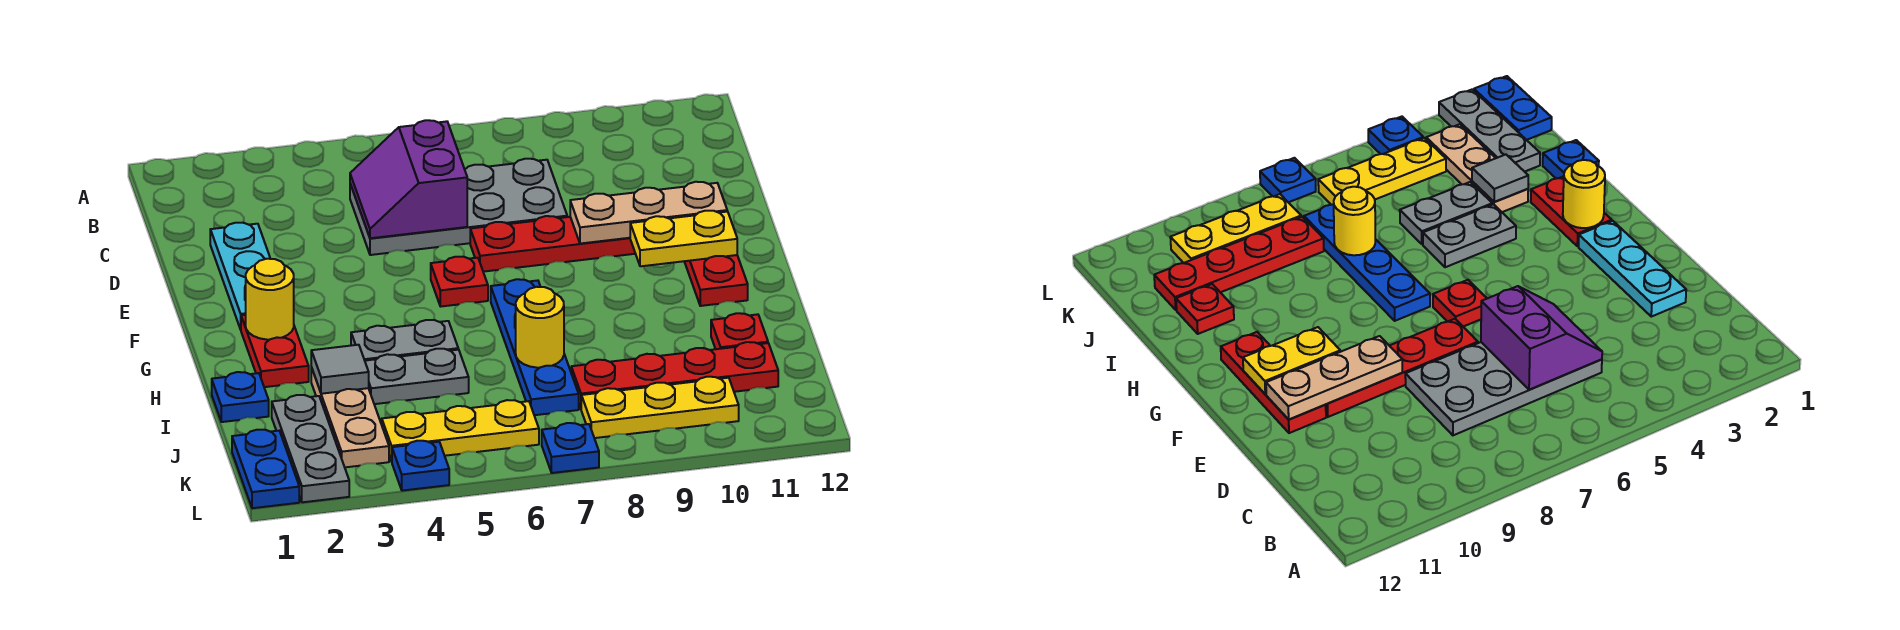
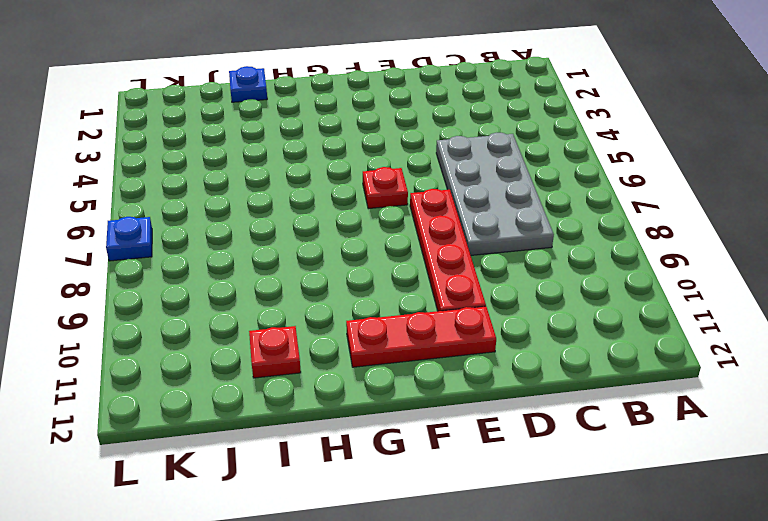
none -> cyan 1x3 plate [210,223,270,330]
none -> red 1x2 plate [241,315,309,387]
none -> blue 1x4 plate [491,279,579,415]

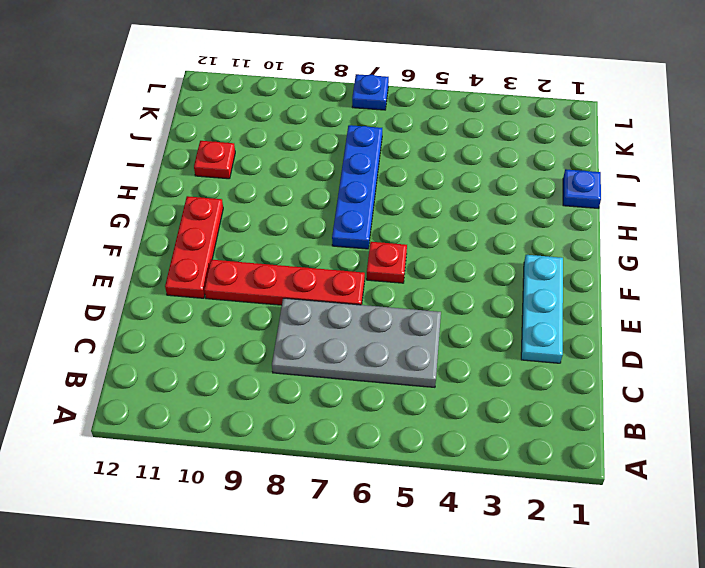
none -> red 1x2 plate [241,315,309,387]
none -> grey 1x2 plate [351,320,458,361]
none -> tan 1x3 plate [311,367,389,467]

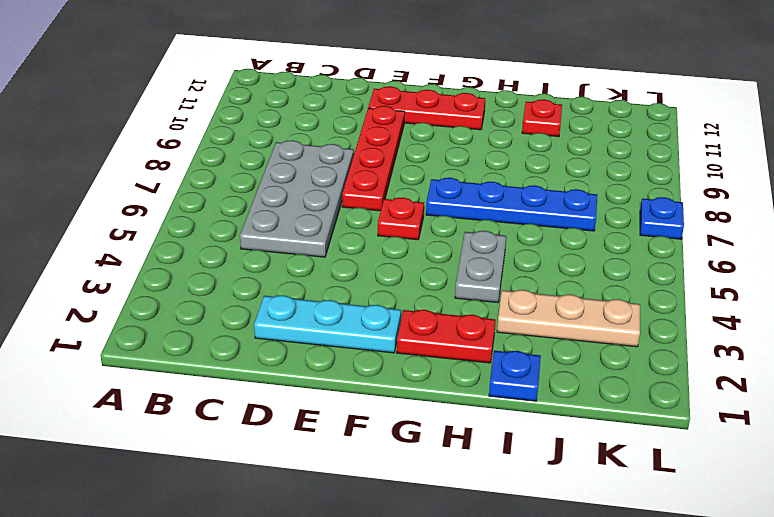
none -> grey 1x2 plate [365,349,469,404]
none -> grey 1x3 plate [272,395,349,502]
none -> red 1x4 plate [571,342,778,408]

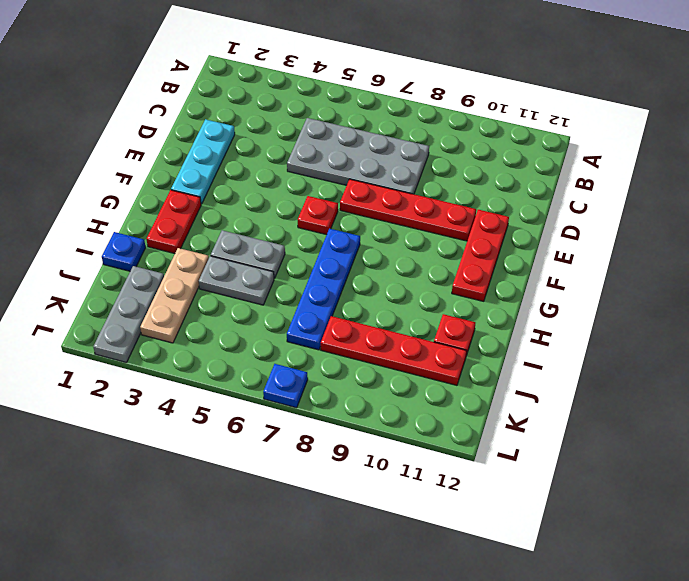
none -> blue 1x2 plate [232,430,299,508]
none -> yellow 1x3 plate [382,400,539,462]
none -> yellow 1x3 plate [581,377,739,438]

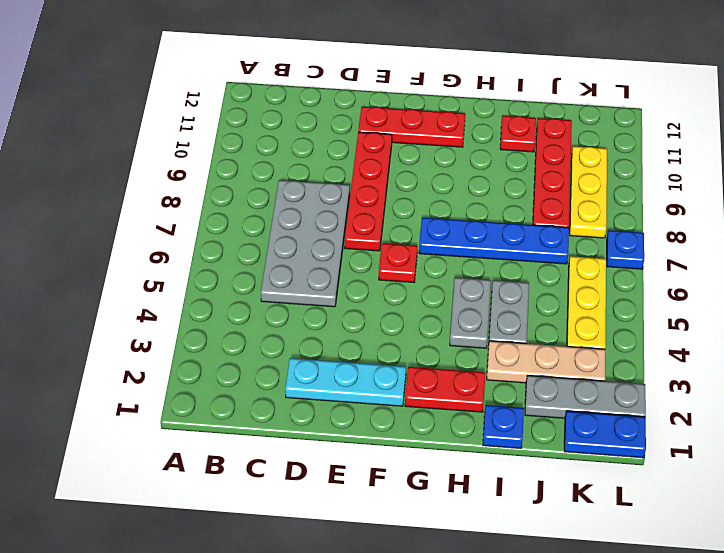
none -> blue 1x1 plate [392,441,449,491]
none -> purple 2x2 slope [350,120,467,238]
none -> tan 1x3 plate [570,182,727,244]

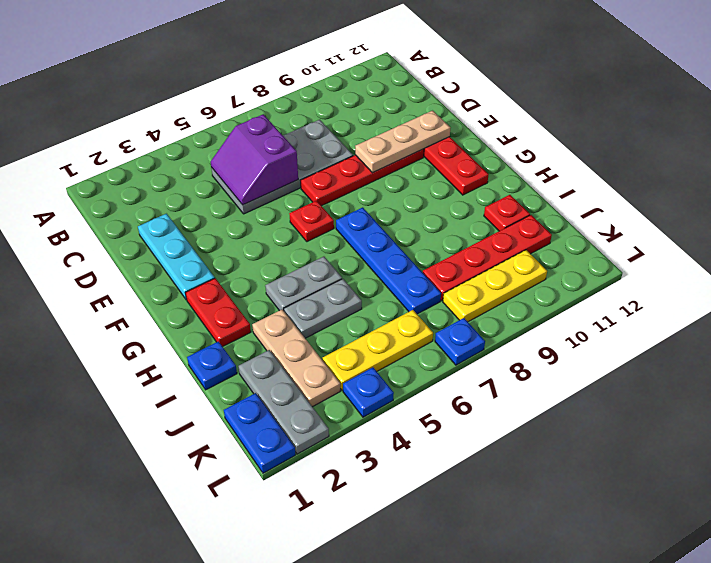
none -> yellow 1x2 plate [630,211,737,266]
none -> yellow 1x1 round brick [246,259,294,340]
none -> grey 1x1 tile [311,345,369,394]

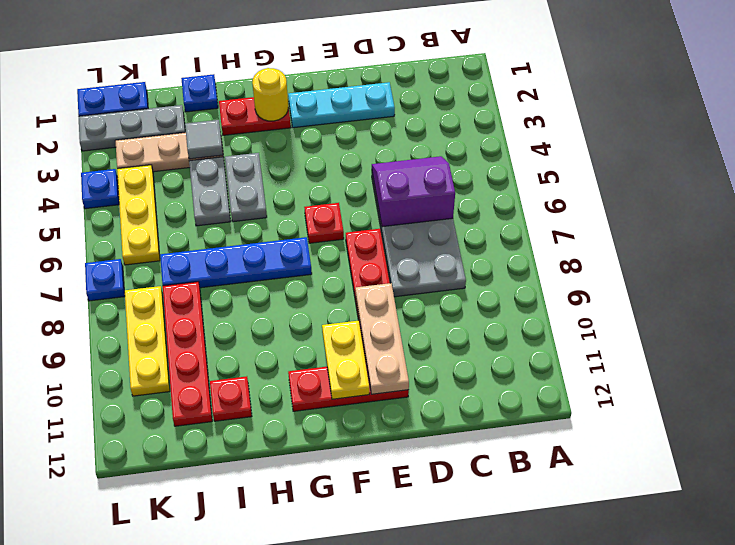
none -> yellow 1x1 round brick [516,287,564,368]

